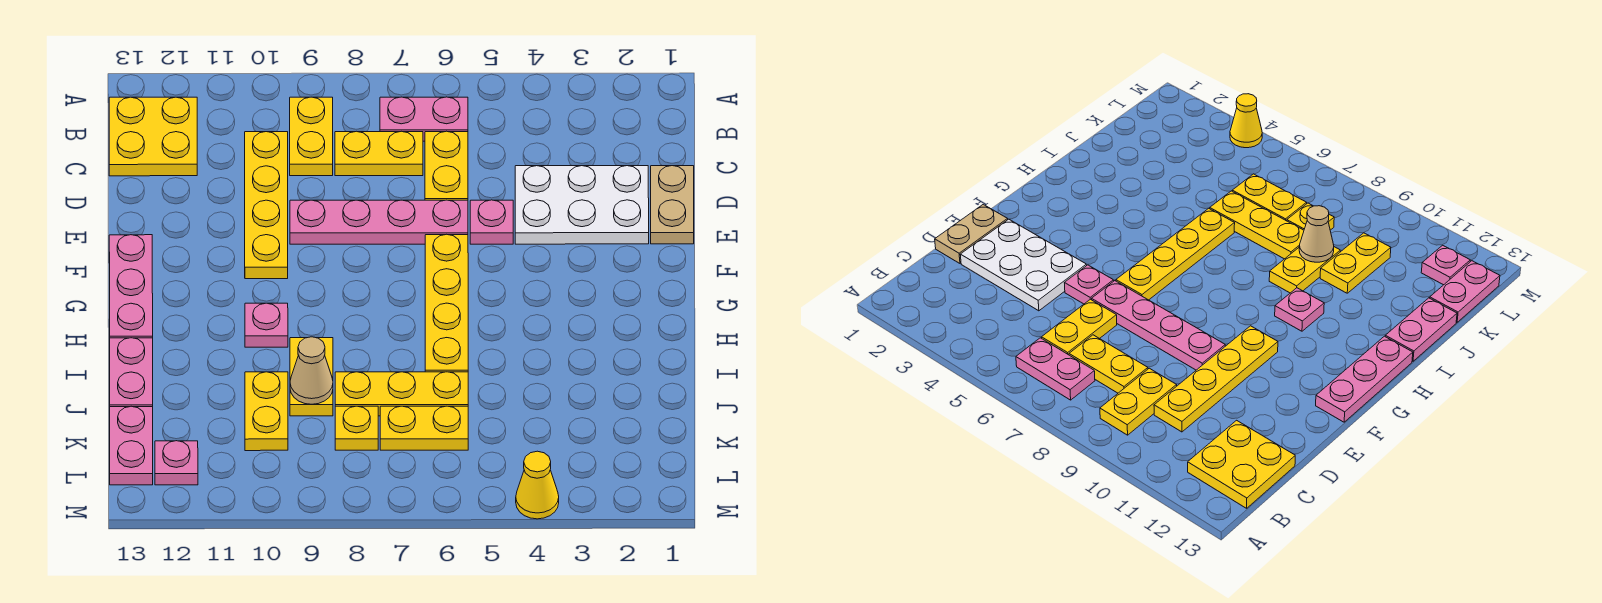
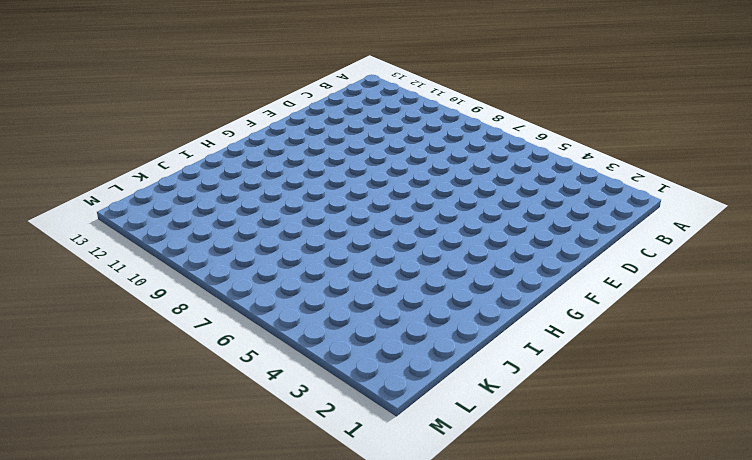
none -> pink 1x2 plate [380,97,468,141]
none -> yellow 1x2 plate [290,97,333,176]
none -> yellow 2x2 plate [109,97,197,176]

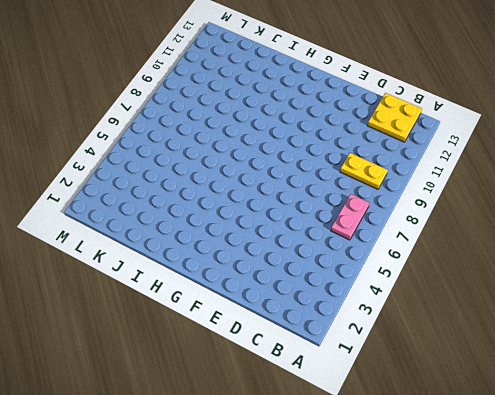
none -> yellow 1x2 plate [425,131,468,200]
none -> yellow 1x2 plate [335,131,423,176]
none -> yellow 1x4 plate [245,132,288,279]

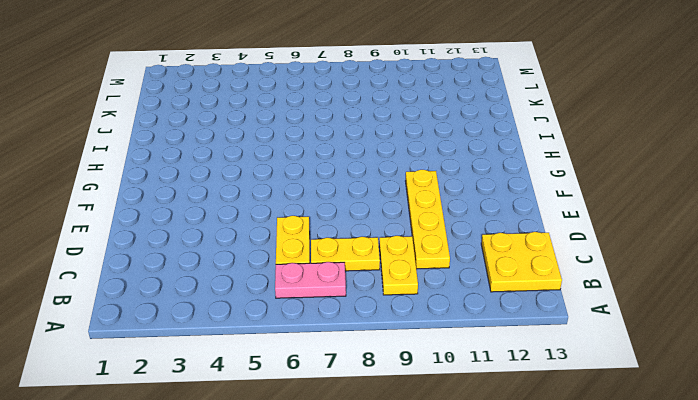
none -> tan 1x2 plate [651,166,694,244]
none -> white 2x3 plate [515,166,649,244]
none -> pink 1x1 plate [470,200,513,244]

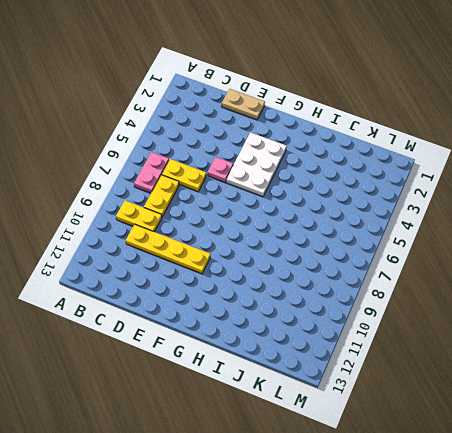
white 2x3 plate [226,132,287,197] -> white 2x3 plate moved to [515,166,649,244]
none -> yellow 2x2 plate [109,97,197,176]
none -> pink 1x4 plate [290,200,468,244]
none -> yellow 1x4 plate [425,234,468,372]

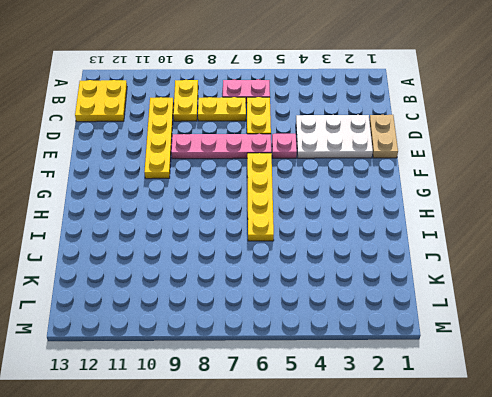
none -> pink 1x3 plate [109,235,153,338]
none -> pink 1x1 plate [245,303,288,347]
none -> yellow 1x2 plate [290,338,333,416]

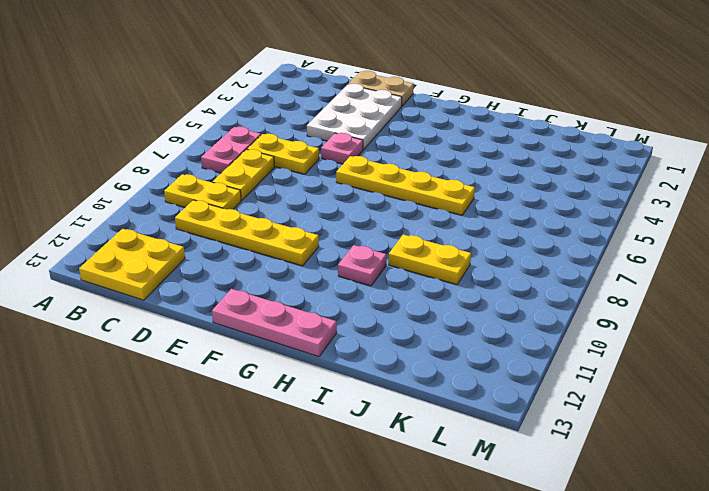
none -> pink 1x4 plate [290,200,468,244]
none -> pink 1x2 plate [110,338,153,407]
none -> yellow 1x3 plate [335,372,468,416]

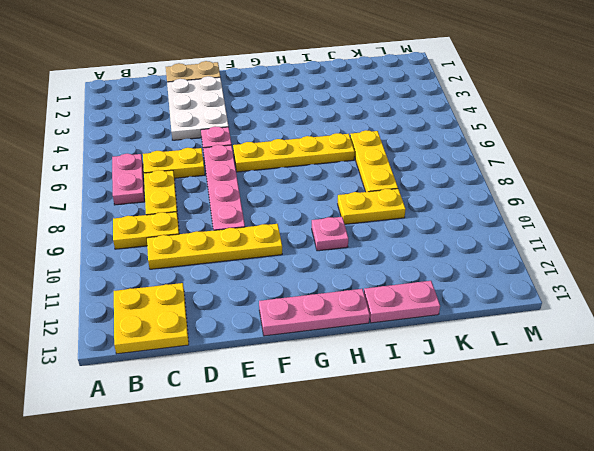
none -> yellow 1x2 plate [245,372,288,451]
none -> yellow 1x2 plate [380,406,468,450]
none -> yellow 1x1 plate [335,406,378,450]

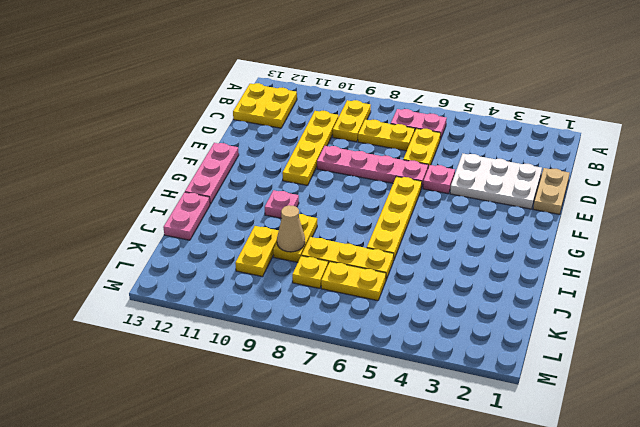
none -> pink 1x2 plate [110,406,153,485]
none -> pink 1x1 plate [155,441,198,485]
none -> yellow 1x1 cone [516,451,559,519]

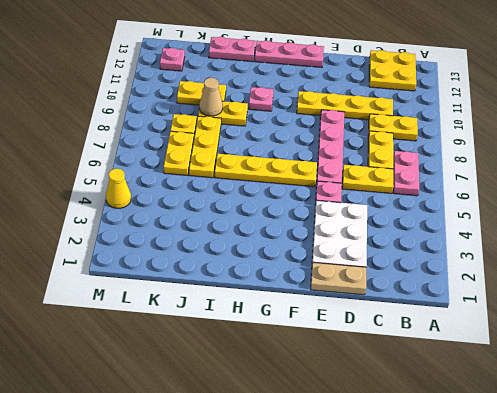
none -> pink 1x2 plate [110,406,153,485]

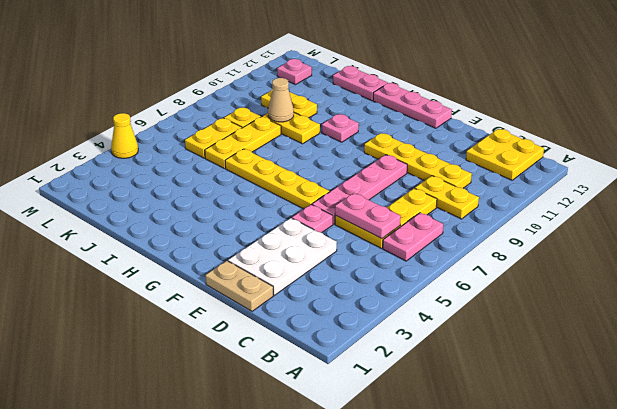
pink 1x2 plate [335,193,401,239] -> pink 1x2 plate moved to [110,406,153,485]

